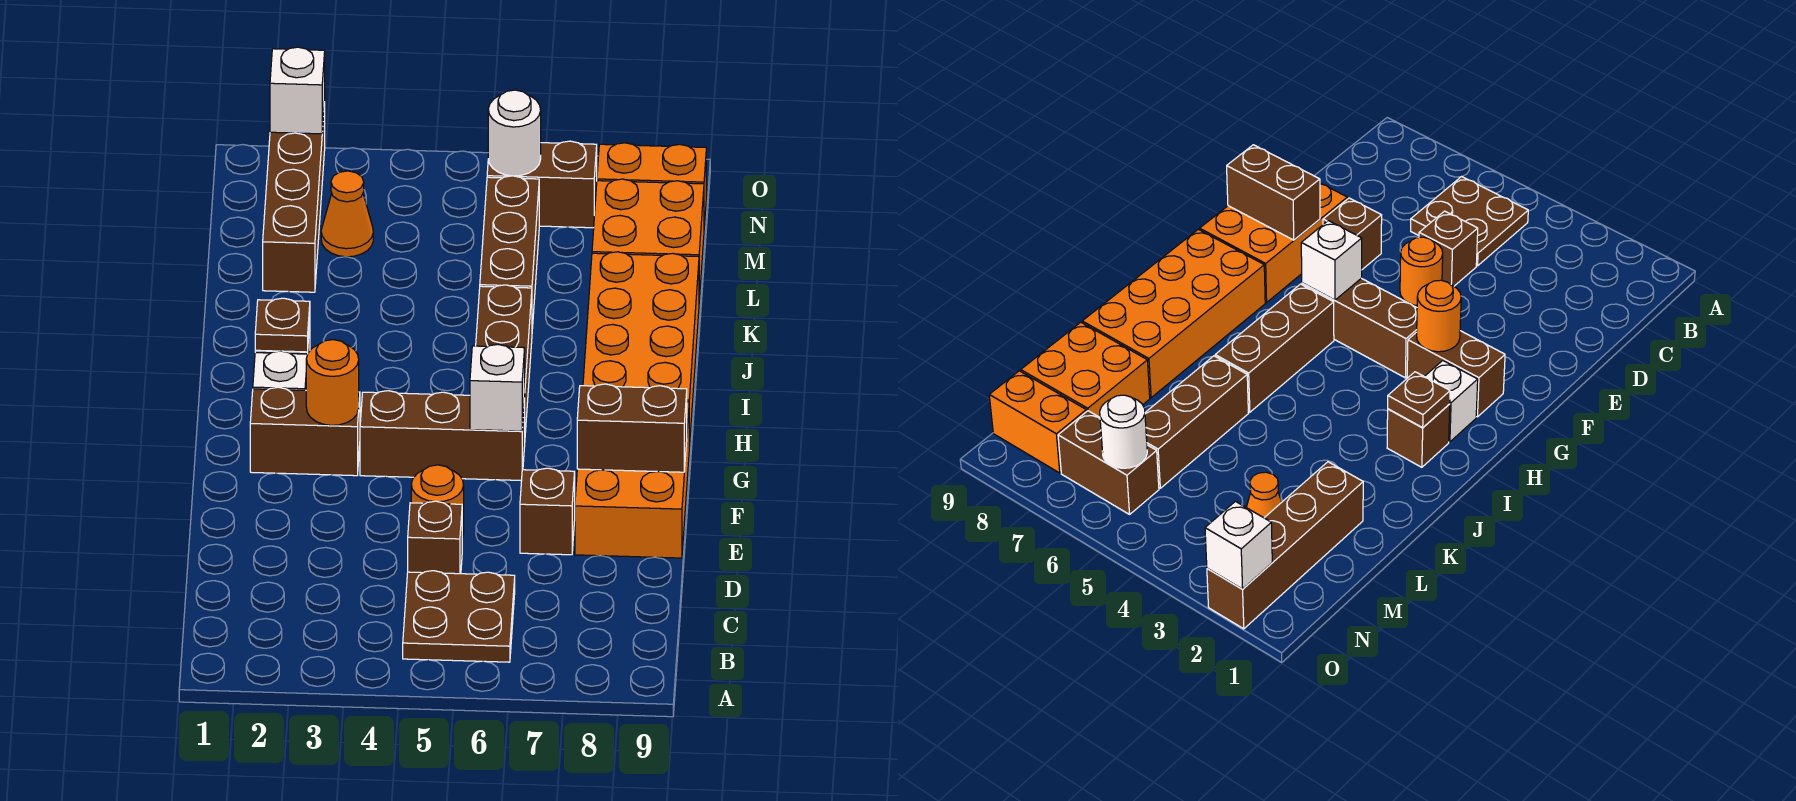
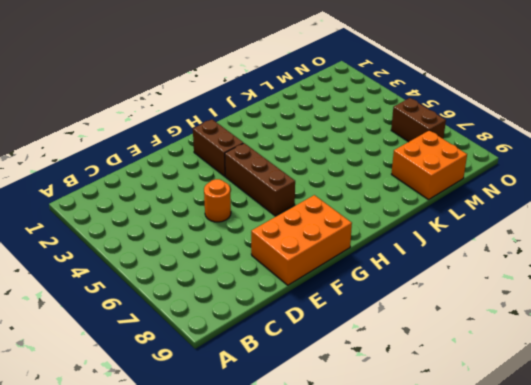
none -> brown 2x2 plate [403,571,515,662]
none -> brown 1x1 brick [408,501,462,574]
none -> brown 1x1 brick [520,468,575,555]

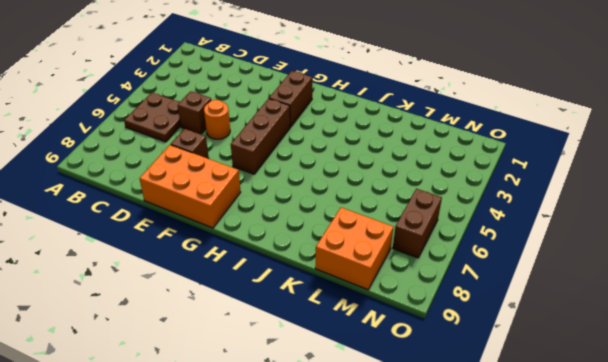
none -> white 1x1 brick [253,351,307,390]
none -> brown 1x3 brick [476,285,532,432]
none -> orange 2x4 brick [583,252,699,447]

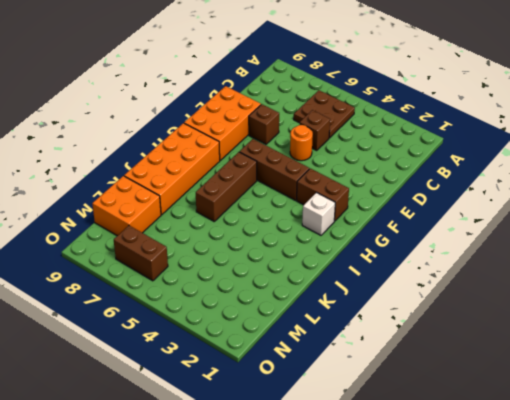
none -> brown 1x1 brick [1387,404,1450,467]
none -> brown 1x3 brick [480,176,539,329]
none -> brown 1x4 brick [263,102,325,292]

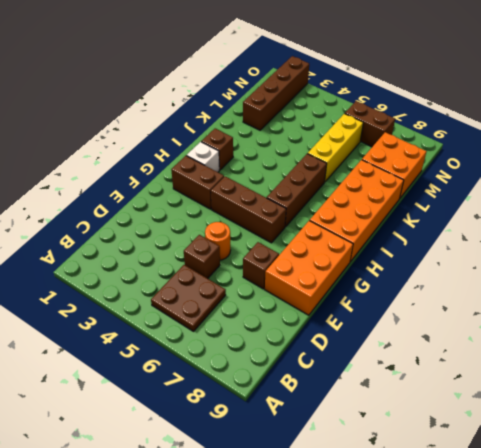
yellow 1x3 brick [308,114,363,182] -> brown 1x3 brick [480,176,539,329]
none -> orange 1x1 cone [321,171,373,257]
none -> orange 1x2 brick [597,143,706,226]
none -> brown 1x2 brick [577,384,687,472]

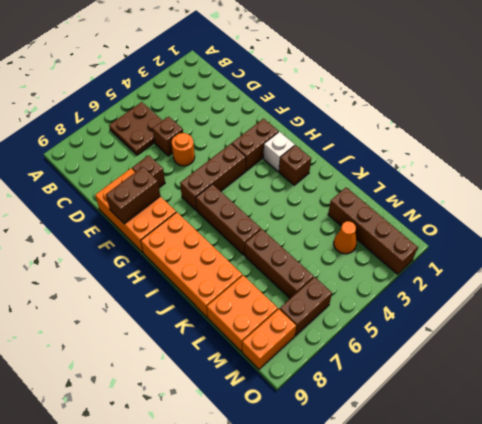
none -> orange 1x1 round brick [306,340,359,425]
none -> white 1x1 brick [470,345,525,431]
none -> brown 1x1 plate [255,298,310,352]

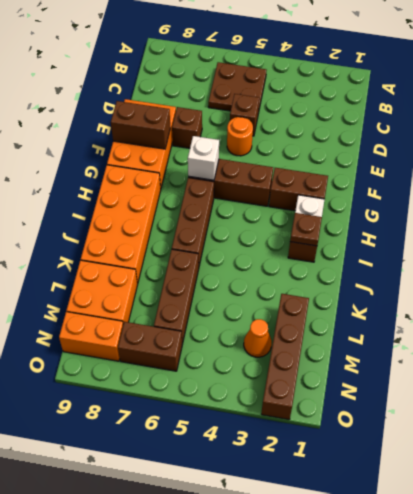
none -> orange 1x1 round brick [306,340,359,425]
none -> white 1x1 round brick [488,90,541,176]
none -> white 1x1 brick [270,47,325,134]

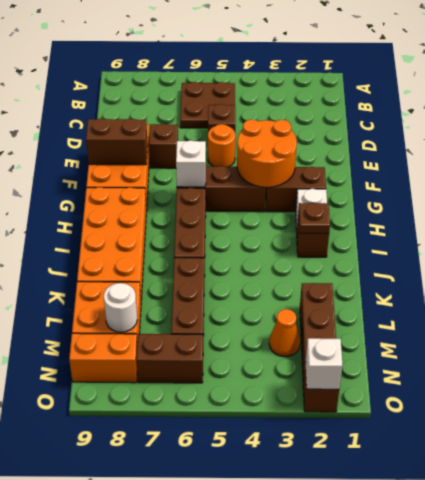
orange 2x2 round brick [237,119,297,188] -> orange 1x1 round brick [306,340,359,425]
white 1x1 round brick [104,283,137,332] -> white 1x1 round brick moved to [488,90,541,176]

